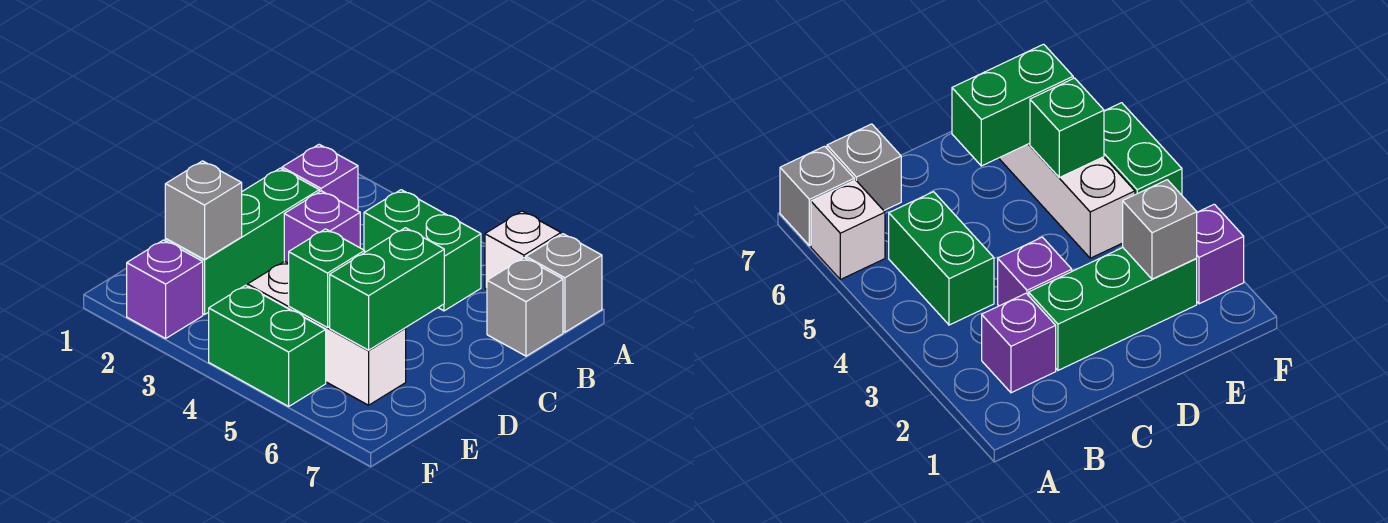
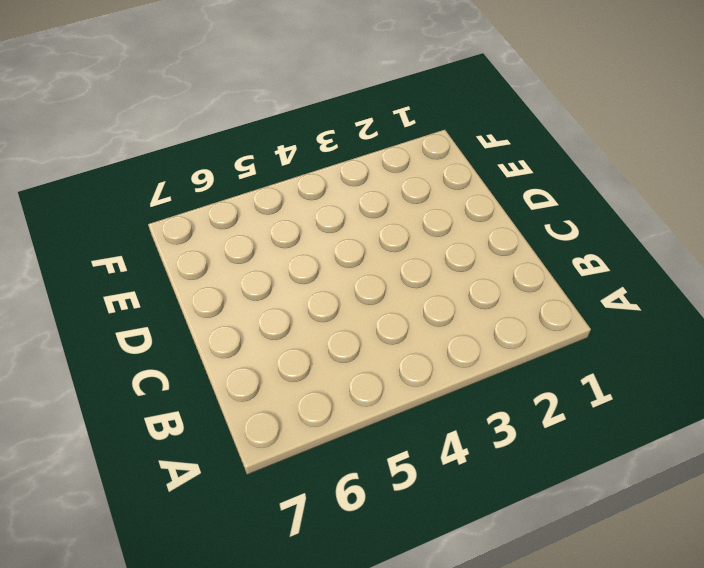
none -> white 1x1 brick [485,211,561,289]
none -> grey 1x1 brick [526,234,602,332]
none -> purple 1x1 brick [282,144,358,211]

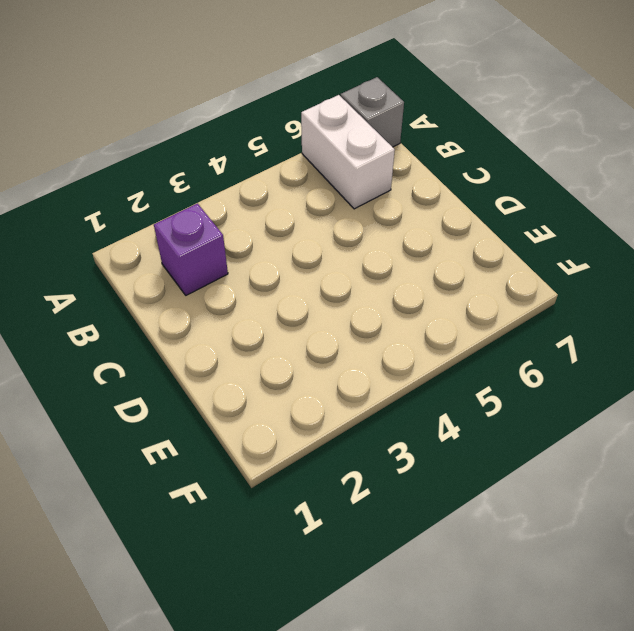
white 1x2 brick [301,95,395,209] -> white 1x1 brick [485,211,561,289]
none -> green 1x2 brick [364,190,481,311]
none -> grey 1x1 brick [487,258,563,356]
none -> green 1x3 brick [165,168,319,315]

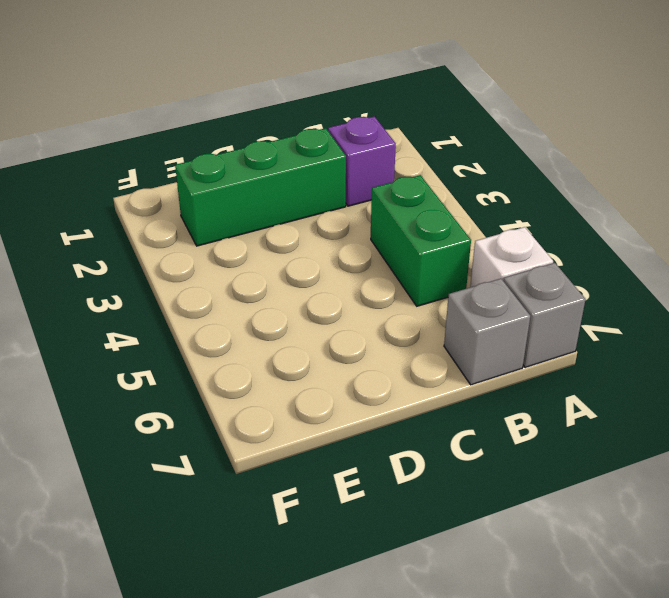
none -> purple 1x1 brick [284,191,360,263]
none -> white 1x3 brick [248,261,406,405]
none -> purple 1x1 brick [127,240,203,338]

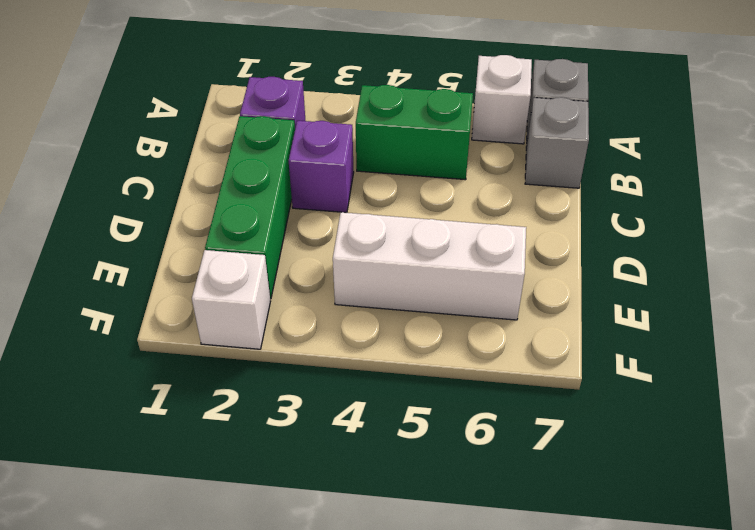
white 1x1 brick [192,250,271,349] -> purple 1x1 brick [127,240,203,338]
none -> green 1x2 brick [209,285,326,406]
none -> green 1x2 brick [330,228,444,350]
none -> grey 1x1 brick [165,161,242,260]

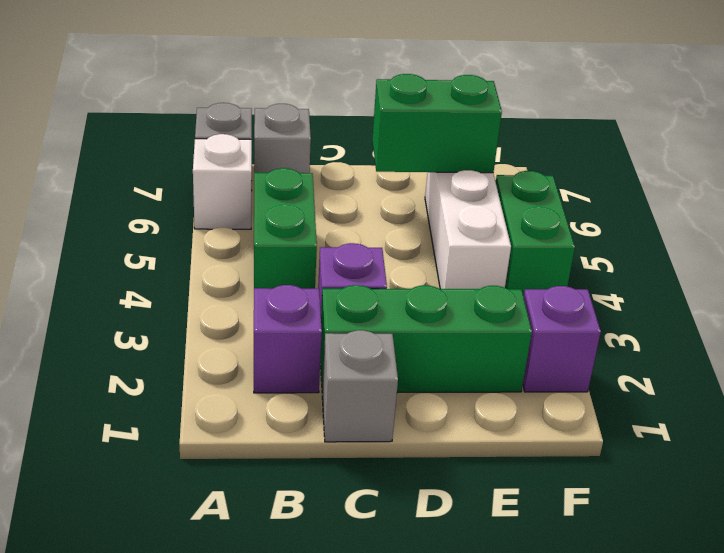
grey 1x1 brick [322,330,398,442] -> grey 1x1 brick moved to [165,161,242,260]
none -> green 1x1 brick [289,229,365,328]

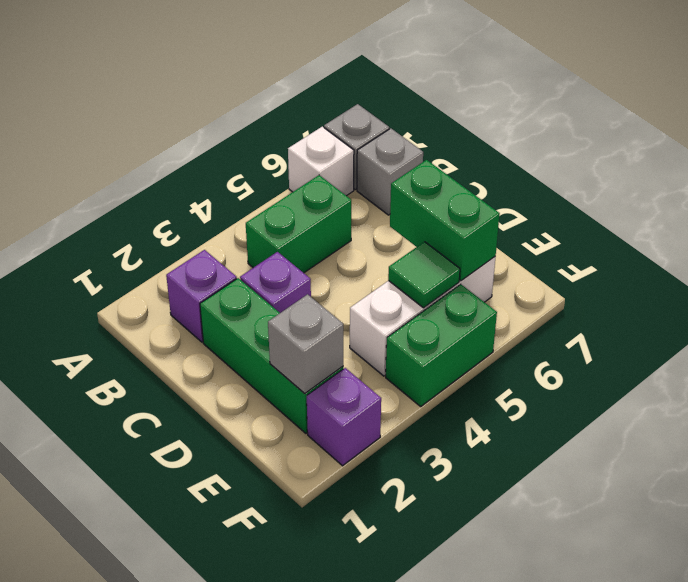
green 1x1 tile [388,242,460,308] -> green 1x1 brick [289,229,365,328]

